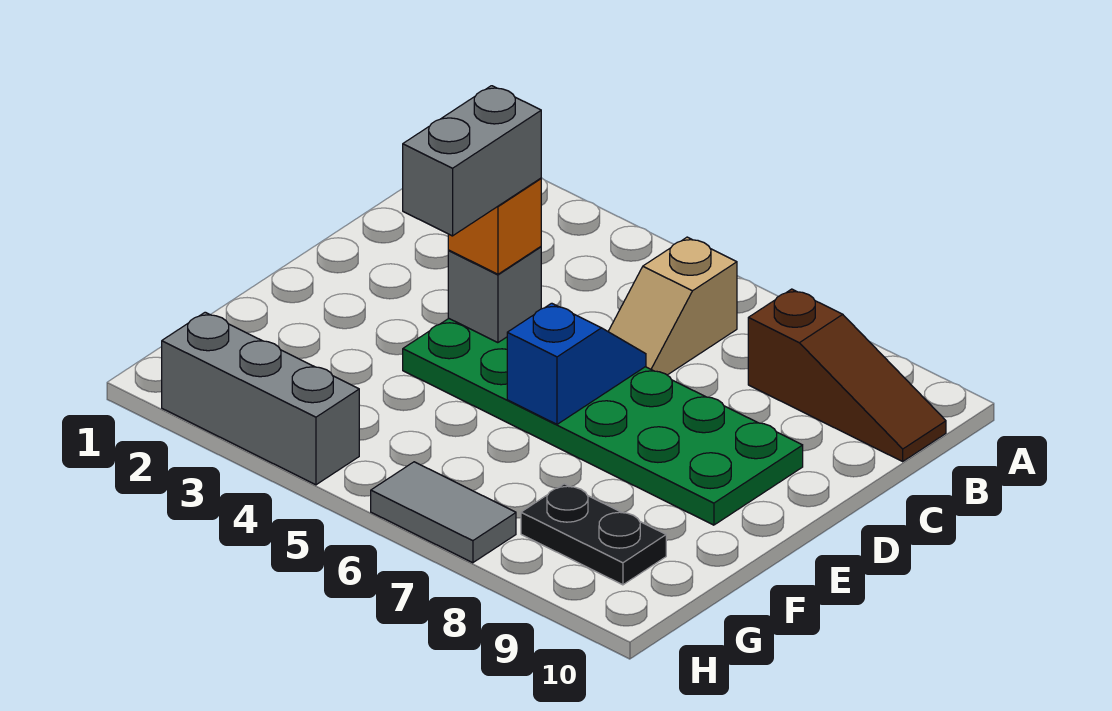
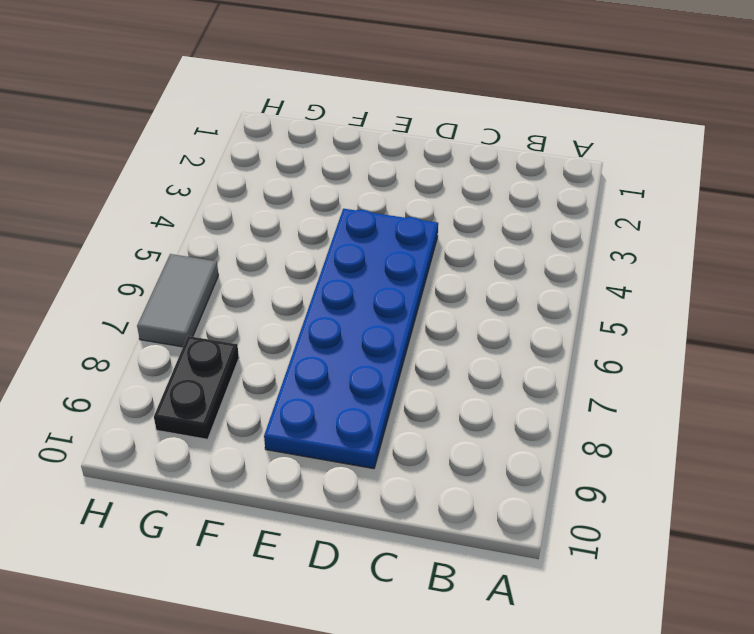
blue 2x6 plate [264,209,438,469] -> green 2x6 plate [403,318,803,525]
none -> tan 1x2 slope [608,237,737,375]
none -> brown 1x3 slope [748,289,946,461]

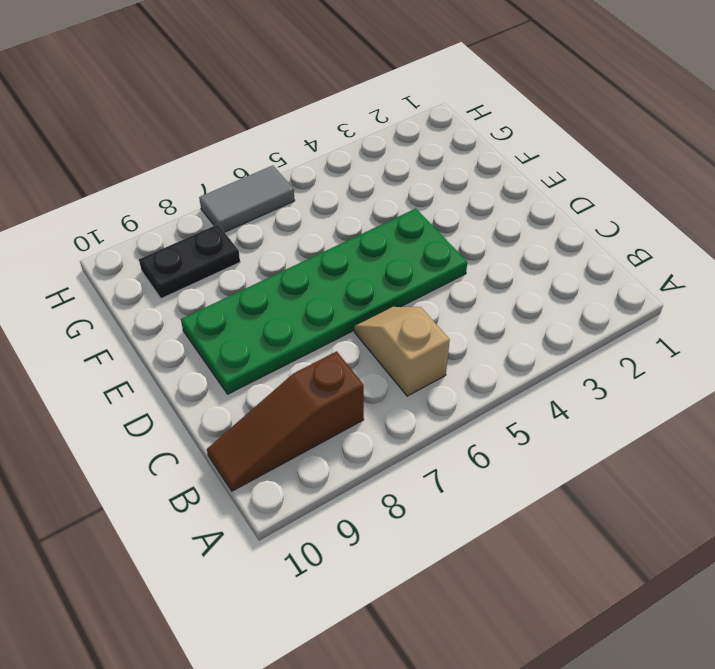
none -> grey 1x3 brick [162,312,359,485]
none -> grey 1x1 brick [448,247,541,343]

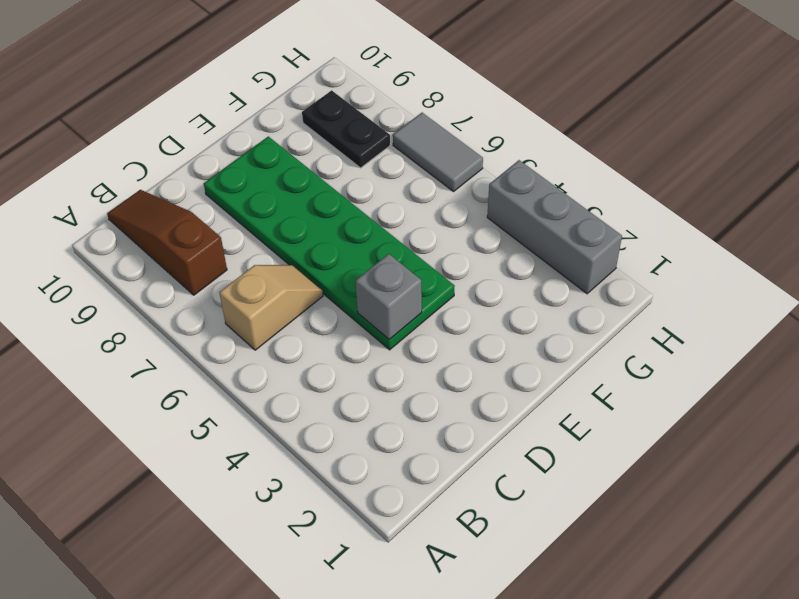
none -> blue 1x2 slope [507,303,646,424]
none -> orange 1x1 brick [448,178,541,274]

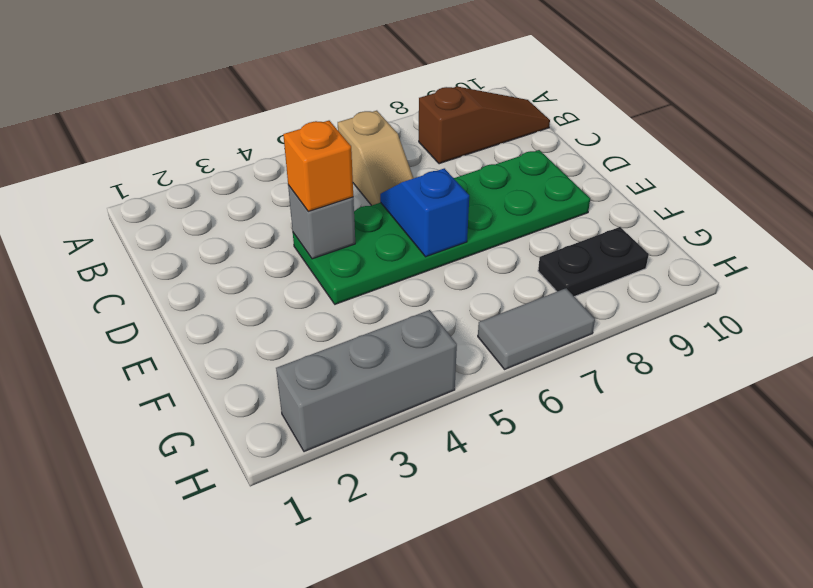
none -> grey 1x2 brick [403,86,541,236]

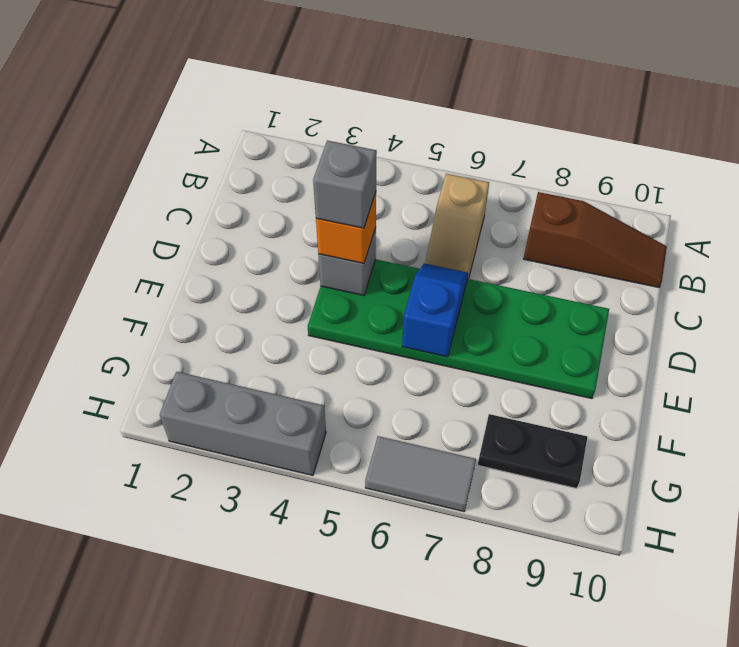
grey 1x1 brick [313,141,377,228] -> grey 1x2 brick [403,86,541,236]

